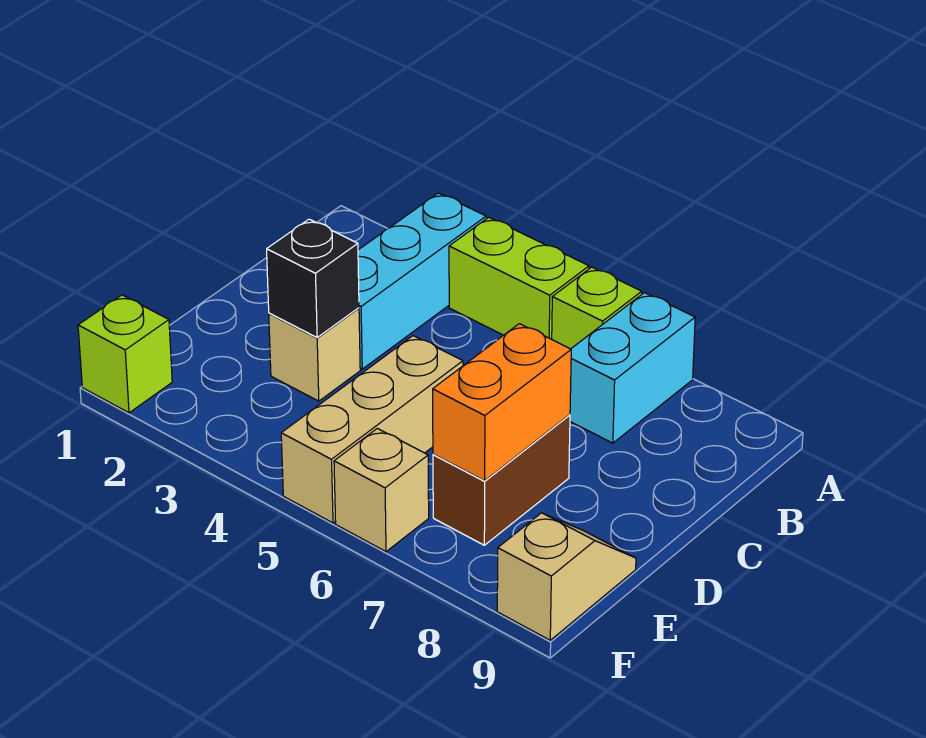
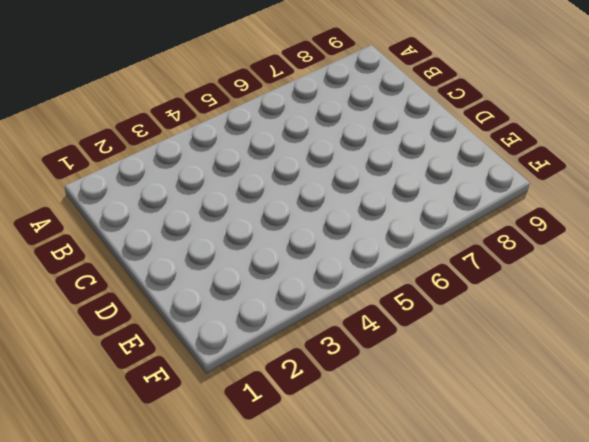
none -> cyan 1x3 brick [358,193,486,369]
none -> lime 1x2 brick [449,217,589,339]
none -> lime 1x1 brick [552,267,642,349]

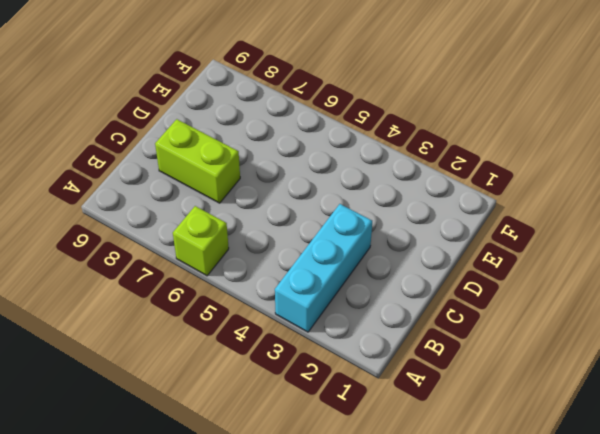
lime 1x2 brick [155,119,240,203] -> lime 1x2 brick moved to [449,217,589,339]
none -> cyan 1x2 brick [570,293,695,443]
none -> tan 1x1 brick [269,308,360,401]
none -> tan 1x3 brick [281,336,463,523]

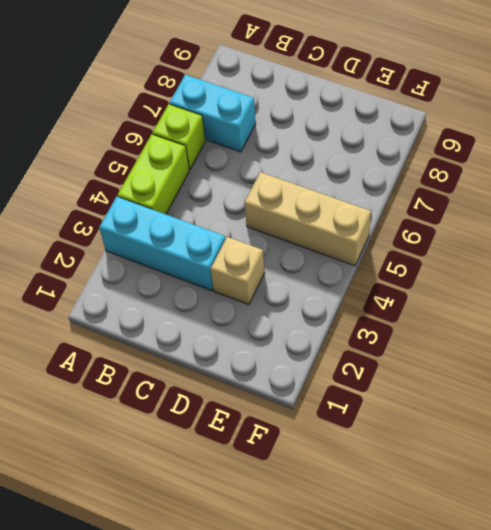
none -> brown 1x2 brick [433,415,570,545]
none -> tan 1x2 slope [497,513,636,640]
none -> lime 1x1 brick [78,295,172,413]

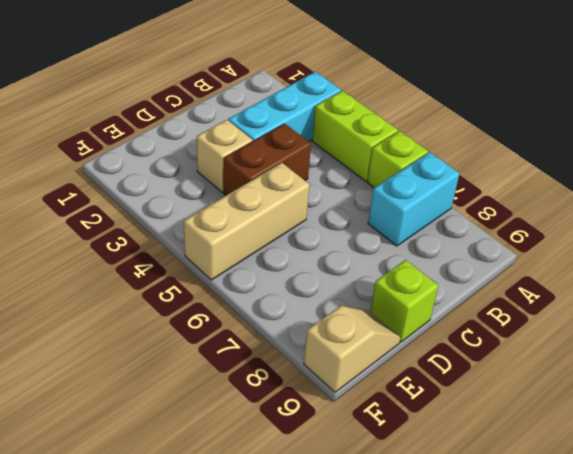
brown 1x2 brick [223,123,311,195] -> brown 1x2 brick moved to [433,415,570,545]
lime 1x1 brick [370,260,438,342] -> lime 1x1 brick moved to [78,295,172,413]
none -> tan 1x1 brick [334,428,429,552]
none -> black 1x1 brick [267,219,359,337]
none -> orange 1x2 brick [433,324,571,481]

